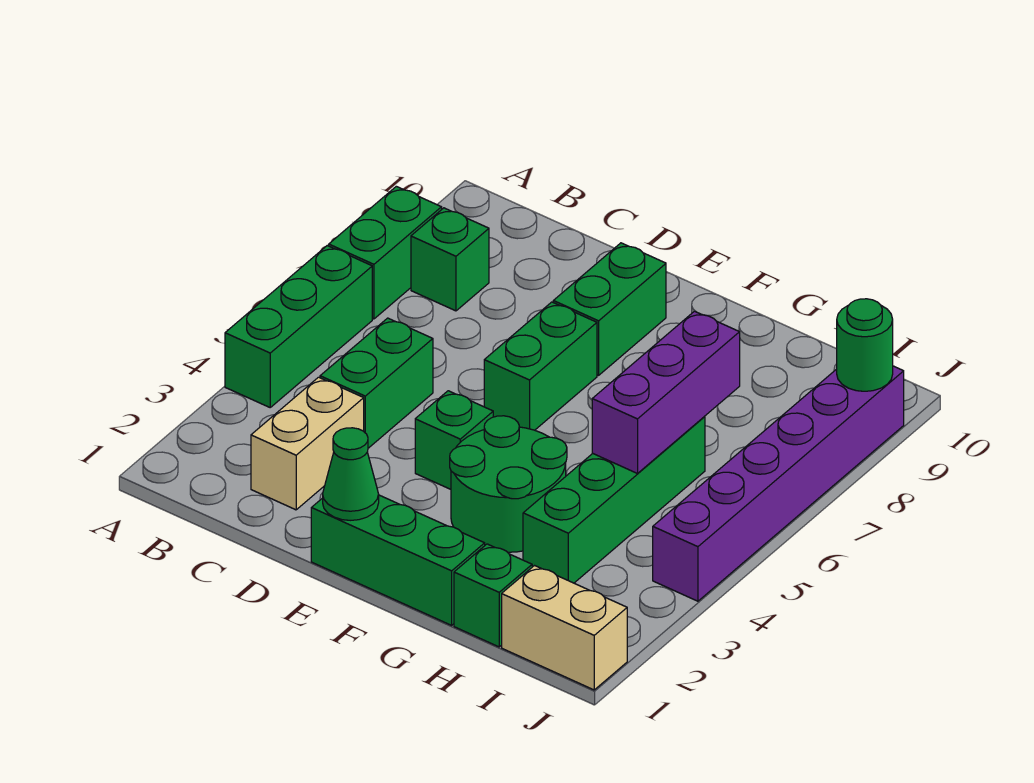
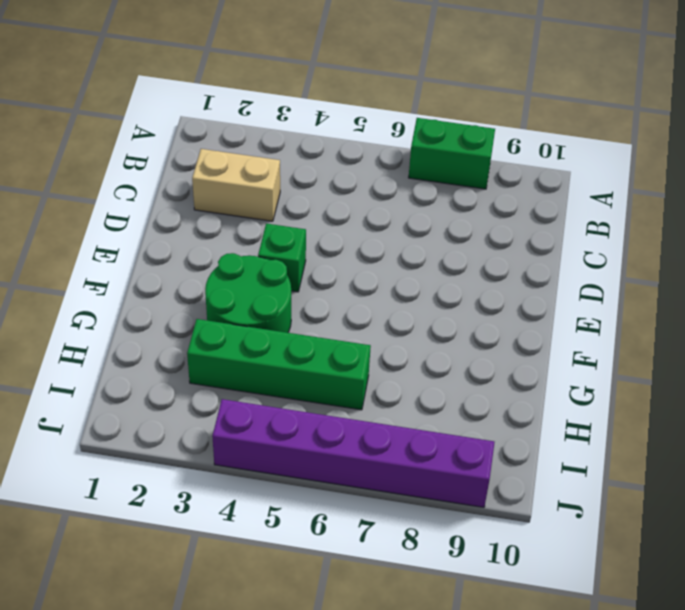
none -> green 1x3 brick [225,246,372,407]
none -> green 1x1 brick [411,208,489,311]
none -> green 1x2 brick [320,318,433,448]

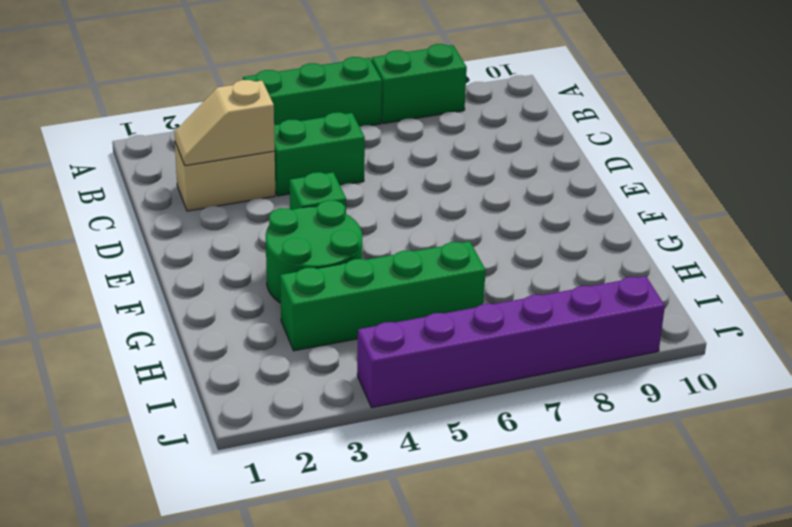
tan 1x2 slope [174,80,275,166] -> none
none -> green 1x1 brick [411,208,489,311]
none -> green 1x3 brick [311,495,485,625]
none -> green 1x2 brick [484,302,597,430]

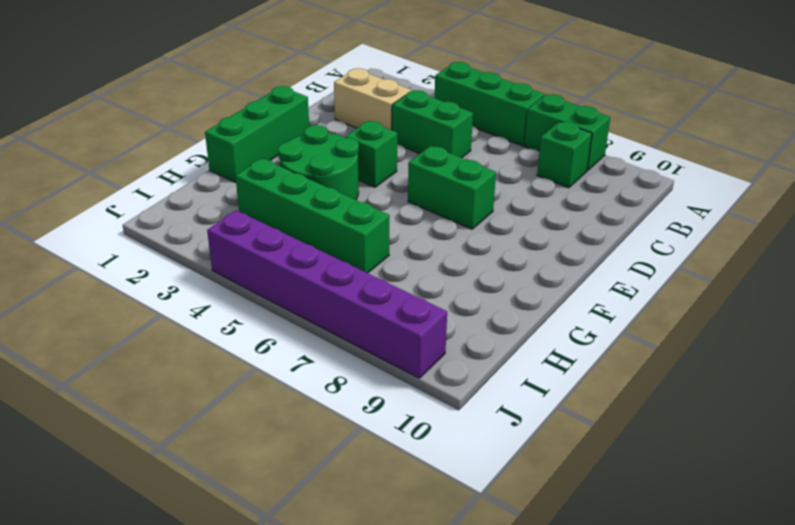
none -> green 1x2 brick [553,243,666,375]
none -> green 1x1 brick [454,544,532,647]
none -> tan 1x2 brick [502,566,627,690]

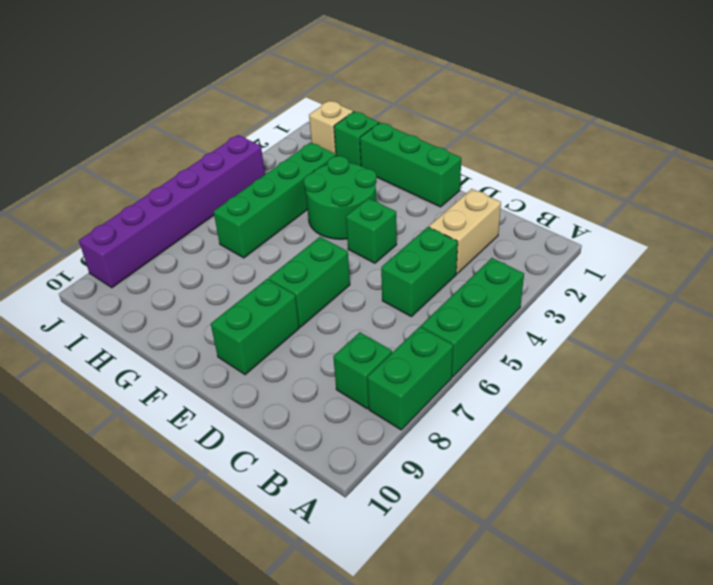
tan 1x1 brick [309,101,353,156] -> tan 1x2 brick [502,566,627,690]
none -> green 1x1 cone [323,428,379,520]
none -> purple 1x3 brick [592,311,740,473]
none -> green 1x1 round brick [837,299,893,391]

